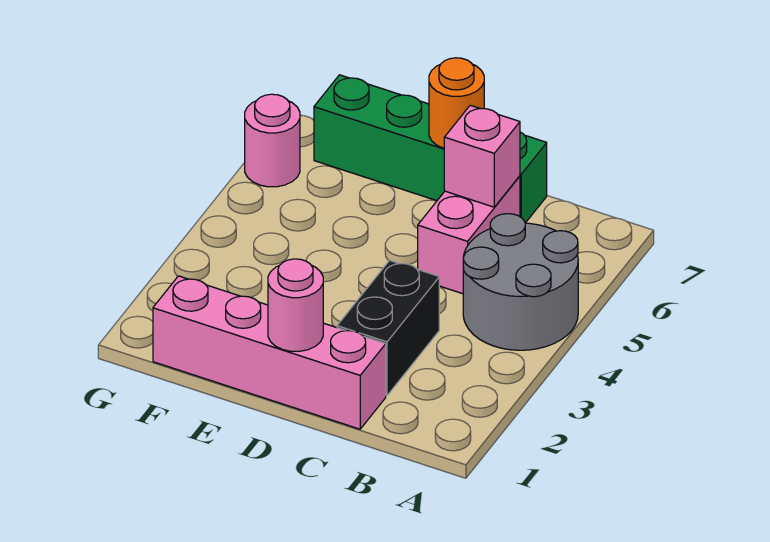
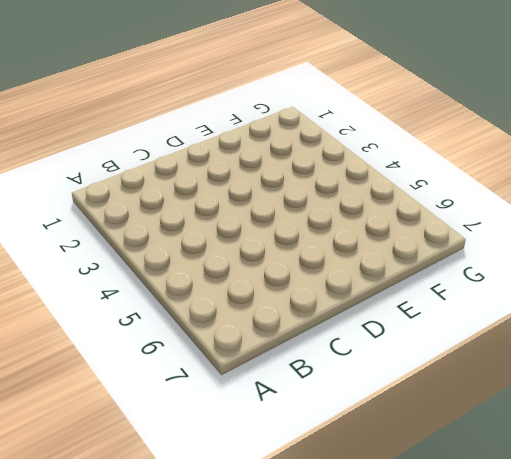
none -> grey 2x2 round brick [463,214,578,350]
none -> pink 1x4 brick [153,276,386,429]

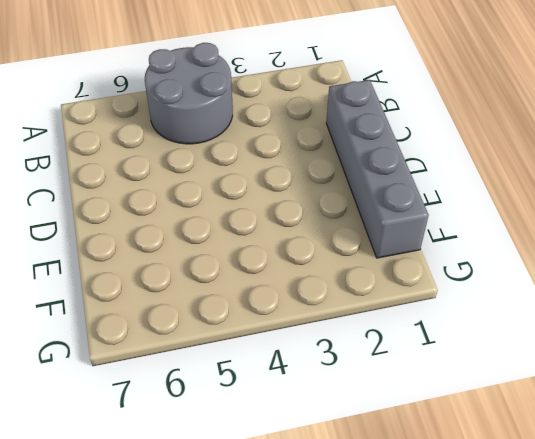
grey 1x4 brick [326,80,429,258] -> pink 1x4 brick [153,276,386,429]
none -> black 1x2 brick [337,260,439,396]
none -> pink 1x2 brick [418,176,520,294]

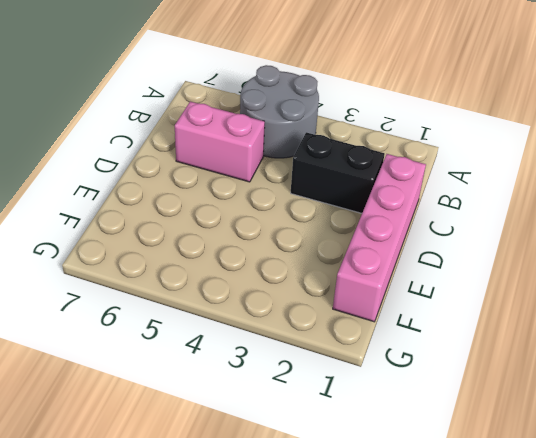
none -> green 1x4 brick [314,75,547,223]
none -> pink 1x1 round brick [245,94,300,187]

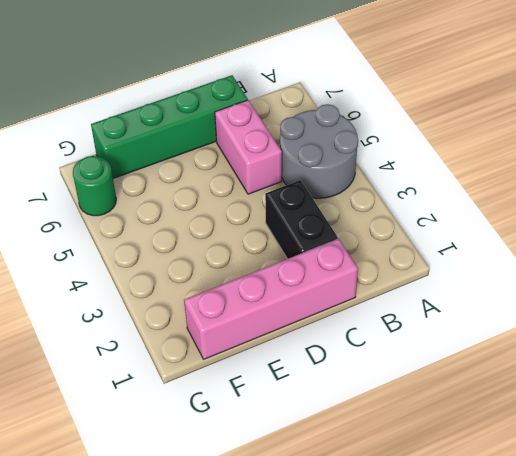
green 1x1 round brick [73,156,116,216] -> pink 1x1 round brick [245,94,300,187]
none -> pink 1x1 brick [444,105,520,207]
none -> pink 1x1 round brick [268,259,323,351]

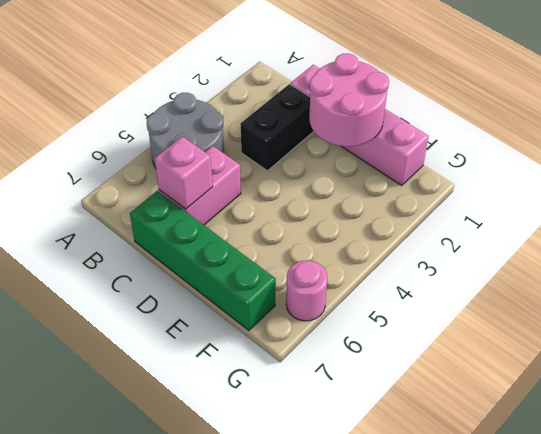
pink 2x2 round brick [309,54,389,147] -> pink 1x1 round brick [268,259,323,351]
none -> orange 1x1 round brick [429,58,484,148]

